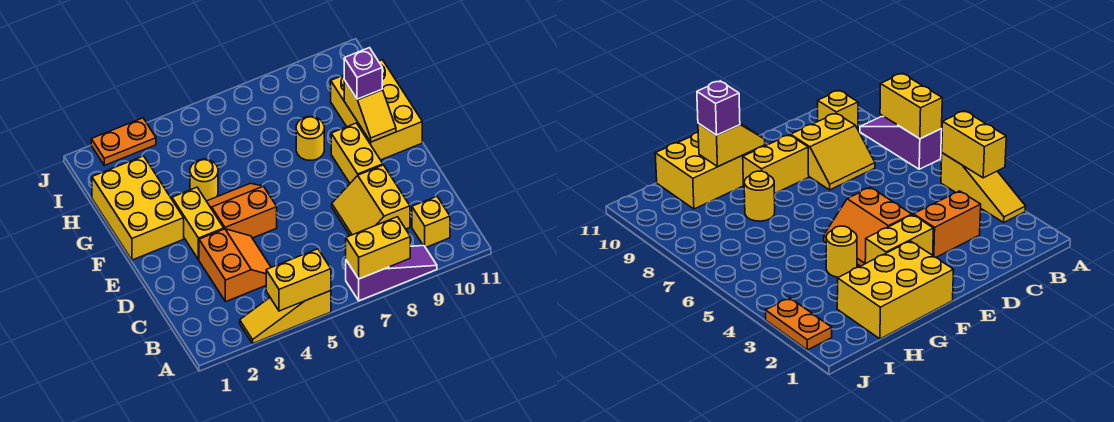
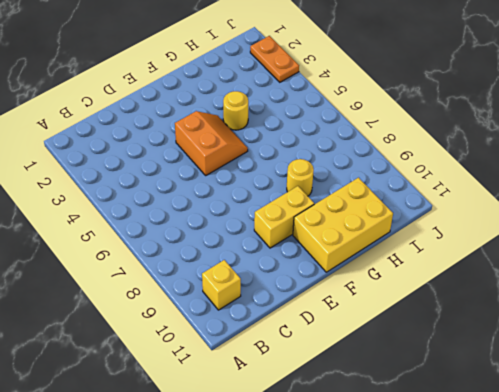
none -> yellow 1x3 slope [240,291,331,343]
none -> purple 1x3 slope [346,246,437,301]
none -> orange 2x2 slope [199,229,271,302]

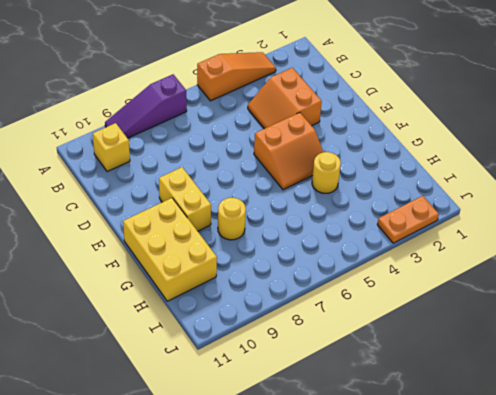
orange 1x3 slope [197,52,276,101] -> yellow 1x3 slope [240,291,331,343]
none -> yellow 2x2 slope [332,165,410,236]
none -> yellow 1x2 brick [172,187,224,260]
none -> yellow 2x3 brick [92,156,184,260]

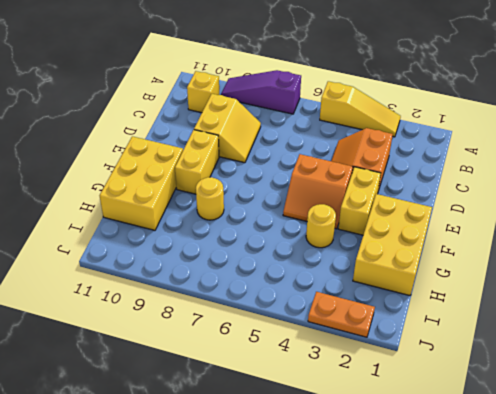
none -> yellow 1x2 brick [266,249,331,311]
none -> yellow 1x2 brick [346,217,410,279]
none -> yellow 1x2 slope [344,80,396,142]

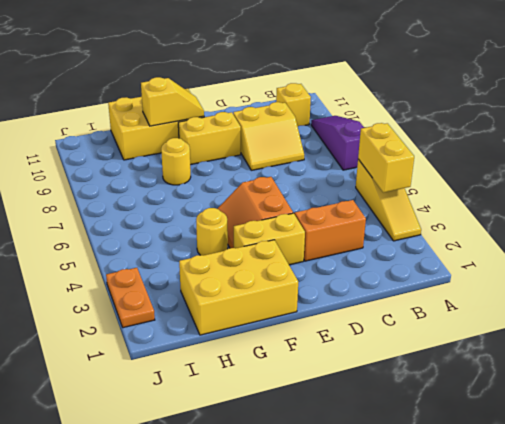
none -> yellow 1x2 brick [346,217,410,279]
none -> purple 1x1 brick [344,48,382,99]

